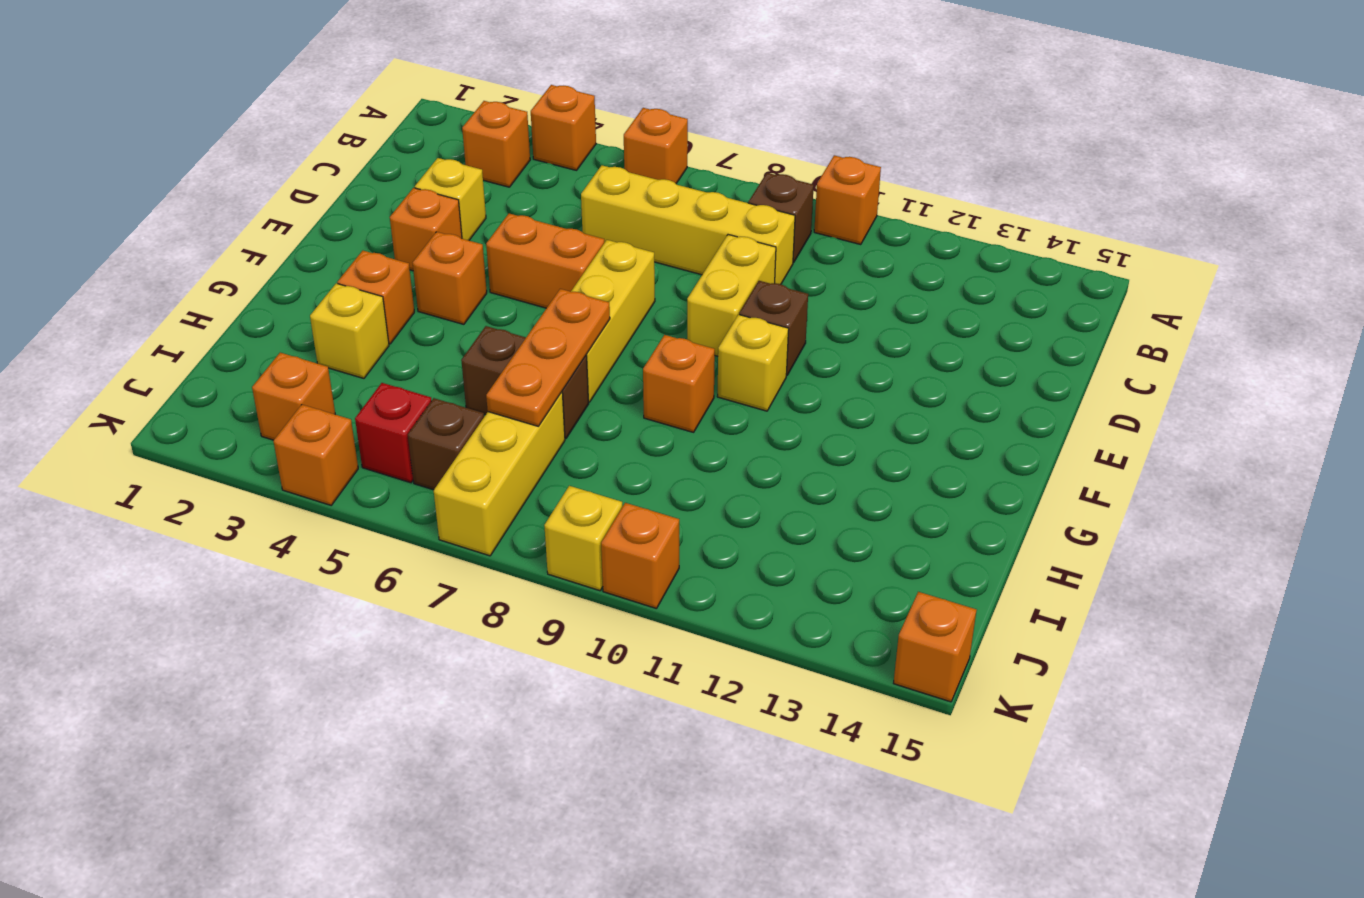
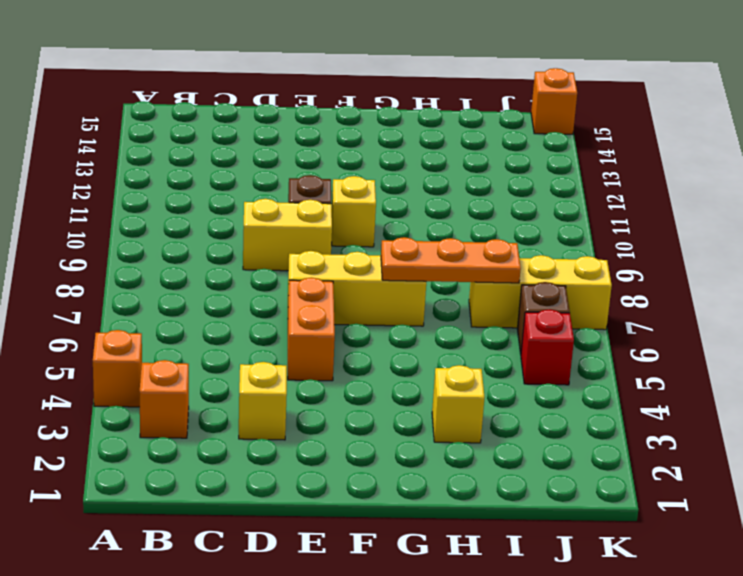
none -> orange 1x1 brick [624,108,688,183]
none -> orange 1x1 brick [814,155,881,245]
none -> brown 1x1 brick [748,173,814,263]

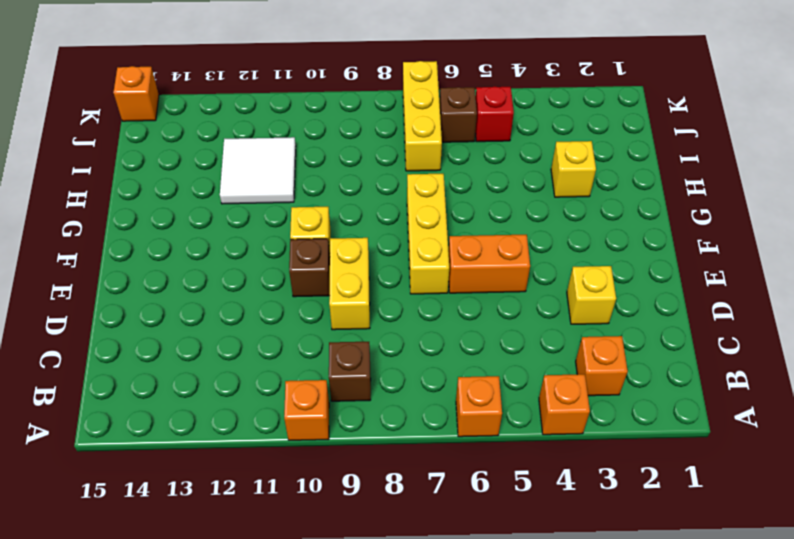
white 2x2 tile [220,137,296,204] -> none
none -> yellow 1x4 brick [581,165,795,284]
none -> orange 1x1 brick [390,188,462,271]
none -> orange 1x1 brick [413,232,487,324]

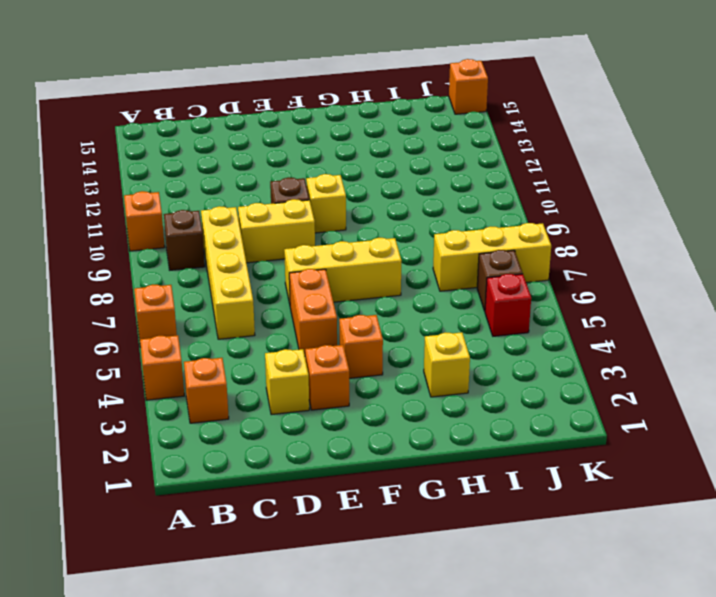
none -> orange 1x1 brick [337,251,414,344]
none -> orange 1x1 brick [643,335,715,432]
none -> brown 1x2 brick [461,326,589,439]

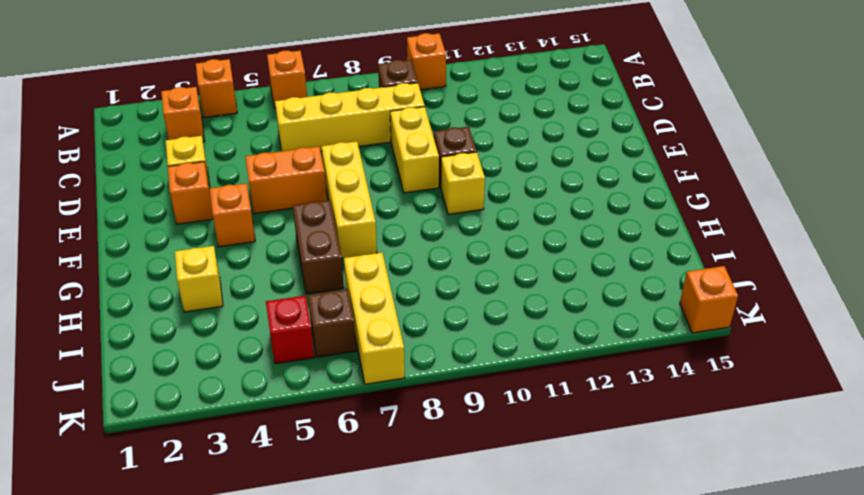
brown 1x2 brick [293,200,344,294] -> brown 1x2 brick turned to [461,326,589,439]
none -> orange 1x1 brick [337,251,414,344]
none -> orange 1x1 brick [643,335,715,432]
none -> orange 1x1 brick [252,353,335,440]

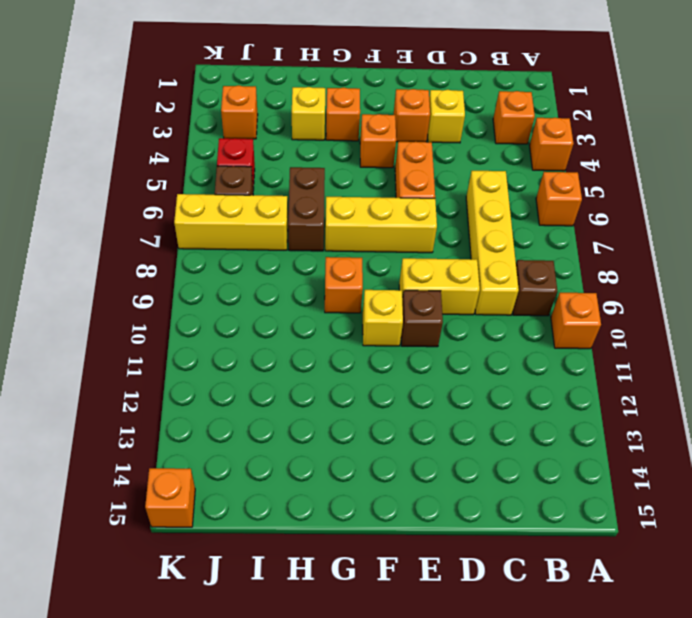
none -> orange 1x1 brick [273,405,358,505]
none -> yellow 1x1 brick [544,486,623,591]
none -> orange 1x1 brick [601,503,679,609]

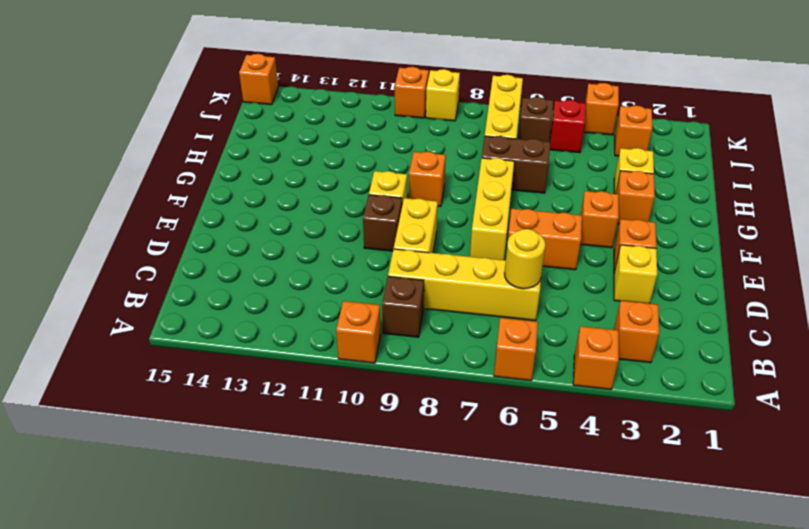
yellow 1x1 round brick [505,229,545,289] -> none
none -> orange 1x3 plate [486,289,610,426]

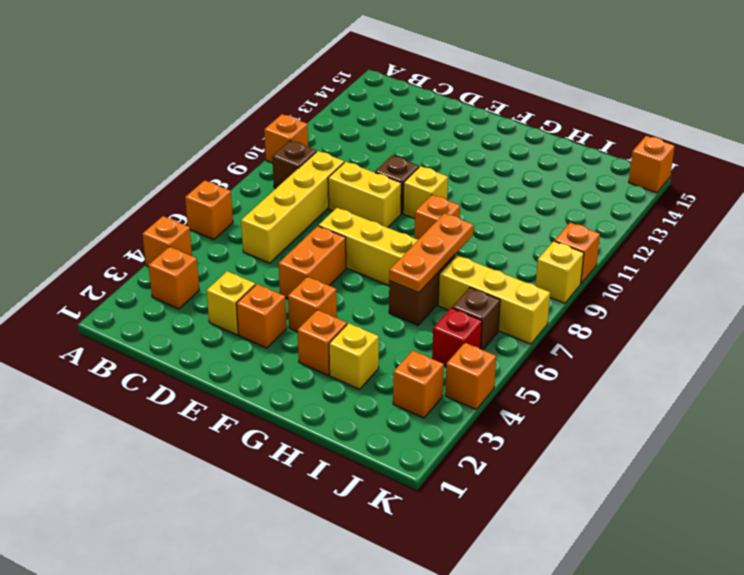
orange 1x3 plate [389,213,473,293] -> orange 1x3 plate turned to [486,289,610,426]

